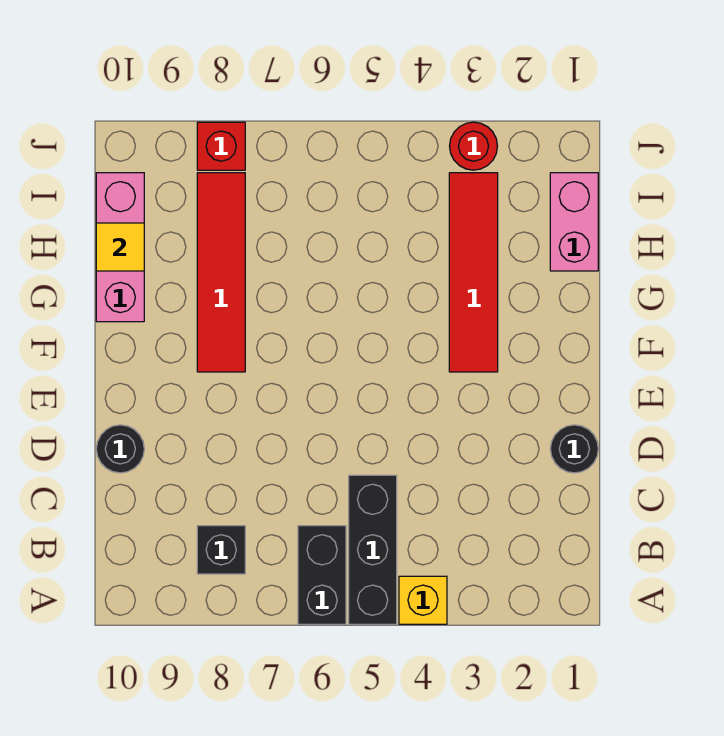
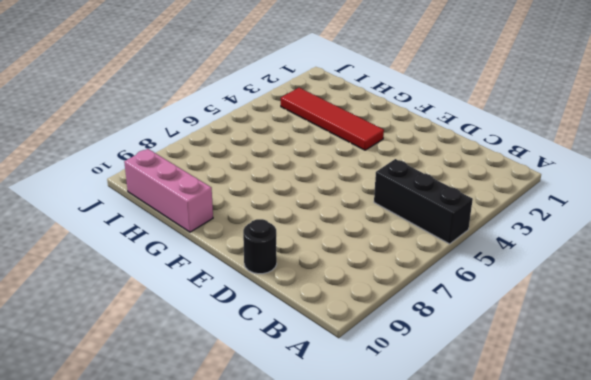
none -> yellow 1x1 brick [399,576,447,624]
none -> black 1x2 brick [298,526,346,624]
none -> black 1x1 brick [197,526,245,574]

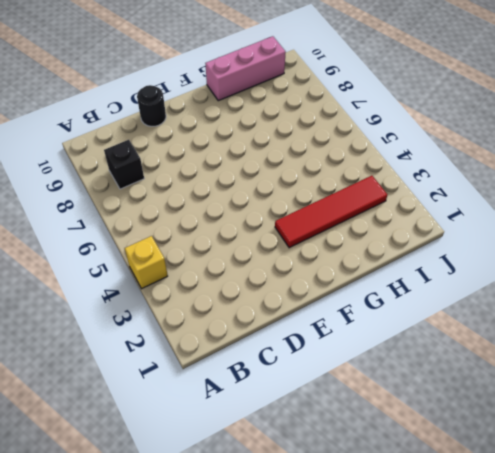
none -> black 1x3 brick [349,475,397,624]
none -> black 1x2 brick [298,526,346,624]
none -> black 1x1 round brick [550,425,598,473]

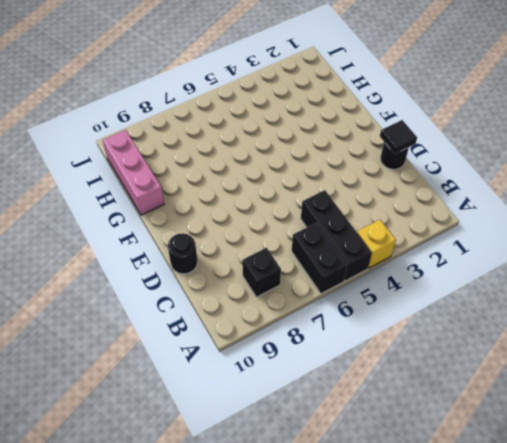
black 1x1 tile [380,120,417,154] -> none
none -> red 1x4 tile [449,173,498,372]
none -> red 1x4 tile [197,173,245,372]
none -> pink 1x2 brick [550,173,598,271]

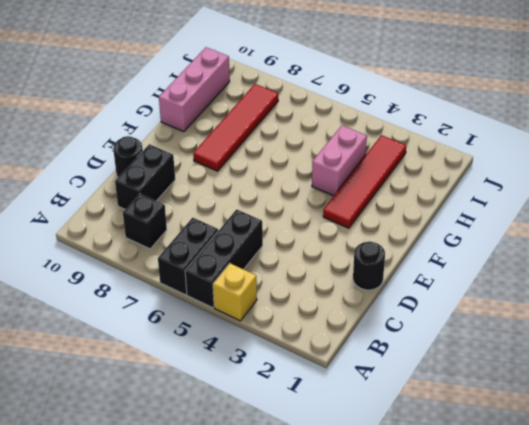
black 1x2 brick [115,144,175,210] -> none
pink 1x2 brick [312,126,367,196] -> pink 1x2 brick moved to [550,173,598,271]
none -> red 1x1 round brick [450,122,497,170]
none -> red 1x1 brick [197,122,245,170]
none -> yellow 1x1 tile [96,223,144,271]

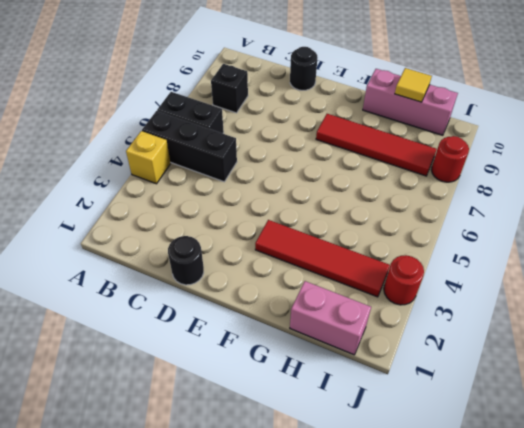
red 1x1 round brick [431,136,469,182] -> red 1x1 brick [197,122,245,170]

